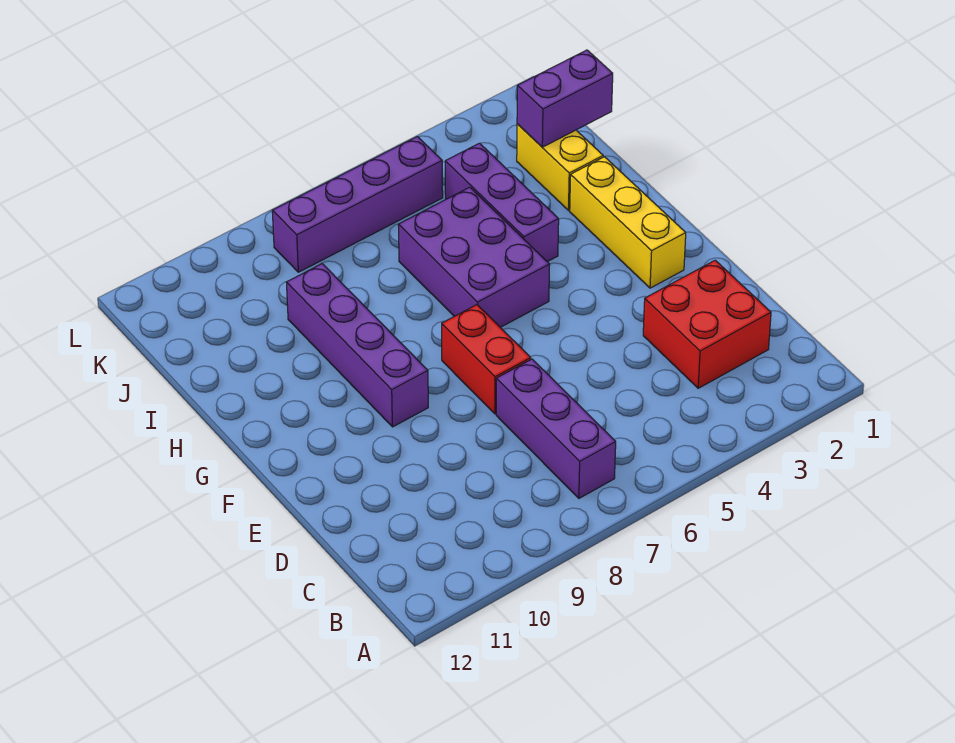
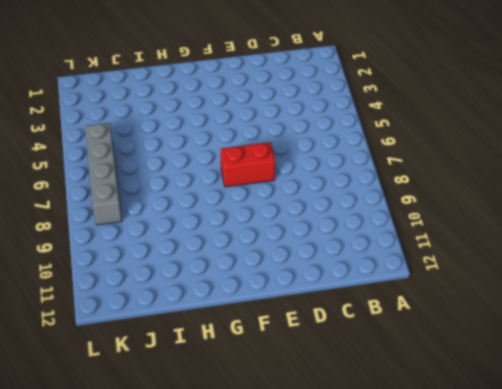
grey 1x4 brick [85,123,122,225] -> purple 1x4 brick [272,137,443,272]
none -> purple 1x3 brick [496,359,616,498]
none -> red 2x2 brick [643,260,771,388]

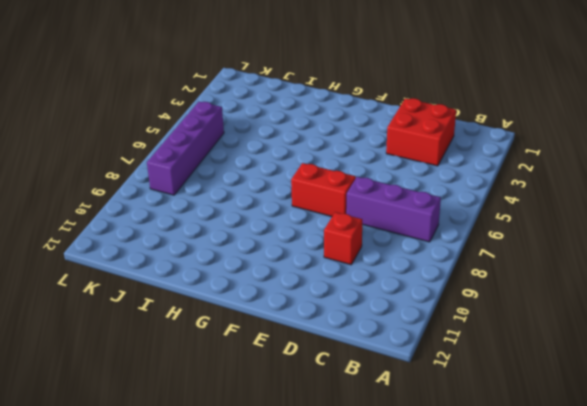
red 1x1 brick [324,212,362,265] -> none
none -> yellow 1x3 brick [570,157,686,288]
none -> purple 1x4 brick [286,264,428,427]

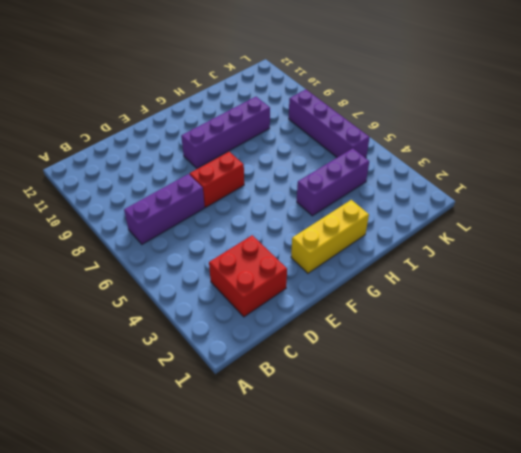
none -> purple 2x3 brick [398,187,550,327]
none -> yellow 1x2 brick [517,124,603,211]

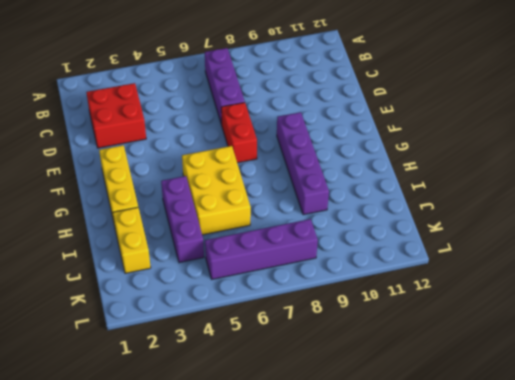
yellow 2x3 brick [182,146,251,235] -> purple 2x3 brick [398,187,550,327]
none -> purple 1x2 brick [517,50,613,147]

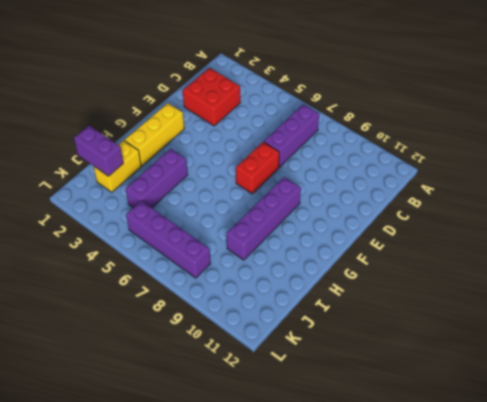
none -> purple 2x3 brick [398,187,550,327]

